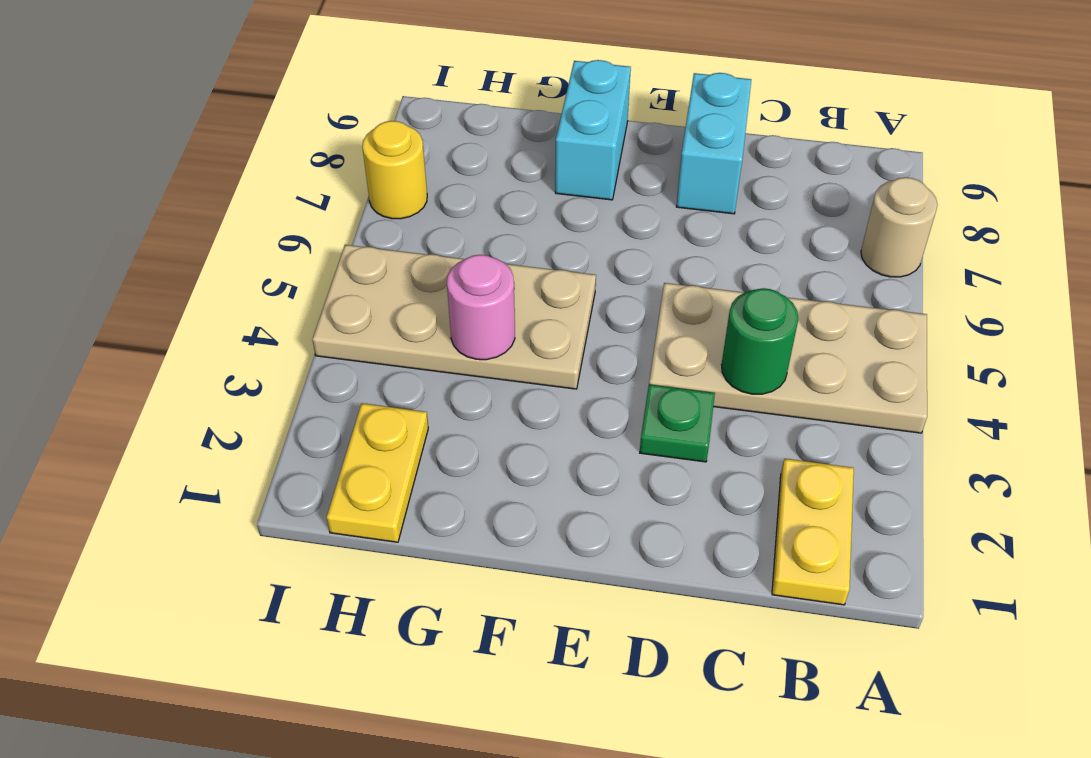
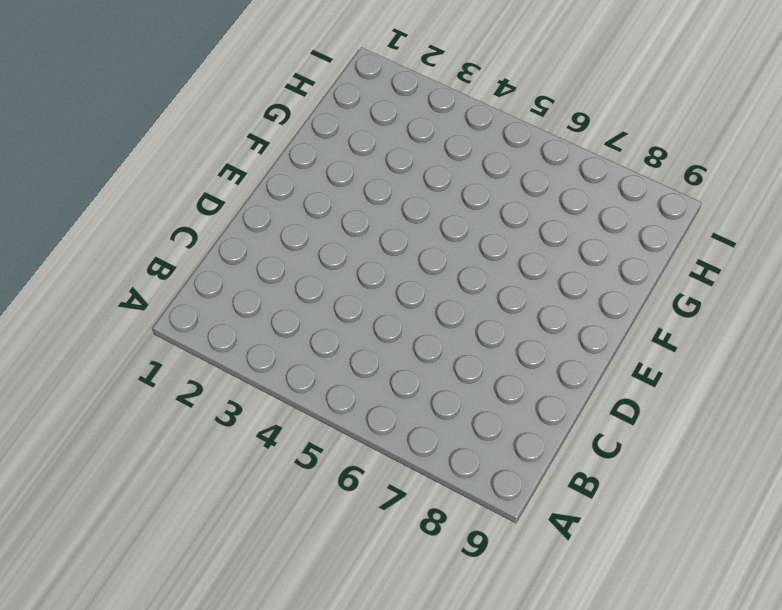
none -> tan 2x4 plate [649,283,927,433]
none -> tan 1x1 round brick [861,177,937,277]

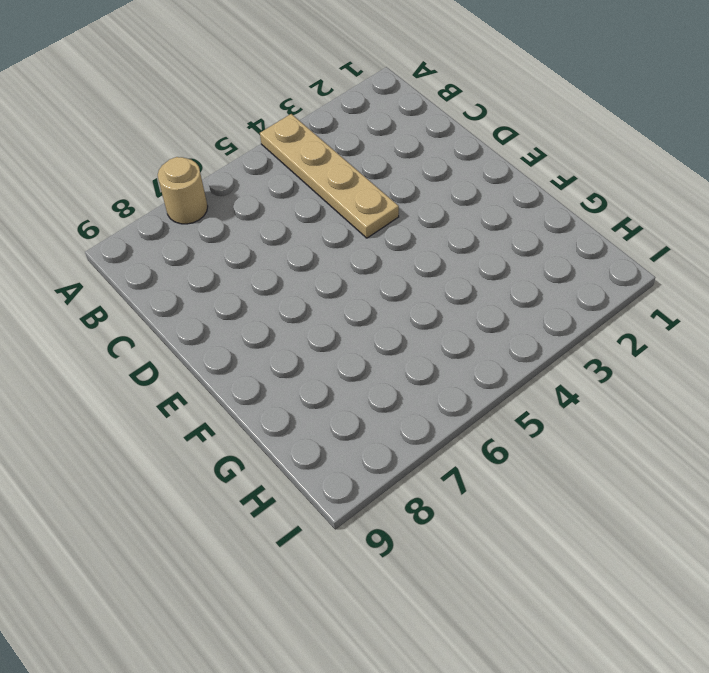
tan 1x4 plate [260,114,399,238] -> tan 2x4 plate [649,283,927,433]
none -> yellow 1x2 plate [772,459,854,605]
none -> green 1x1 plate [640,384,715,462]

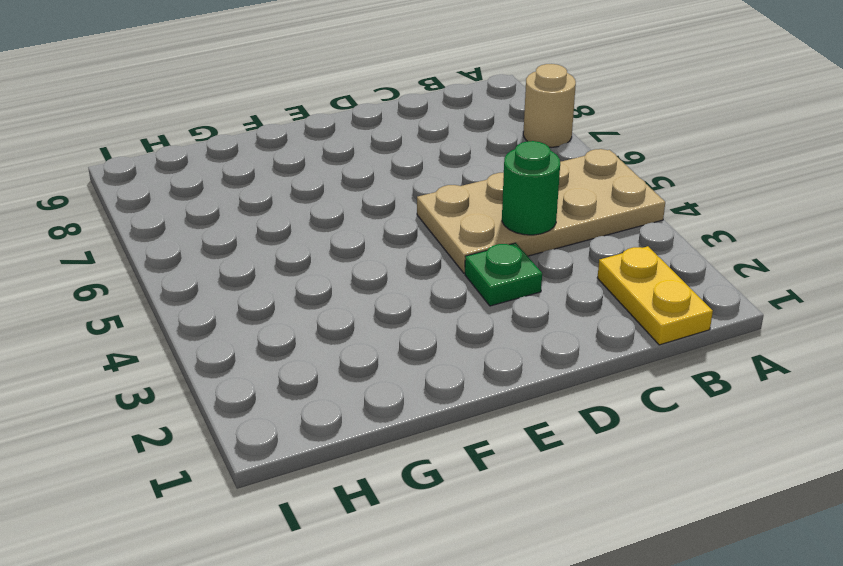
none -> cyan 1x2 brick [676,73,751,214]
none -> tan 2x4 plate [312,245,596,389]

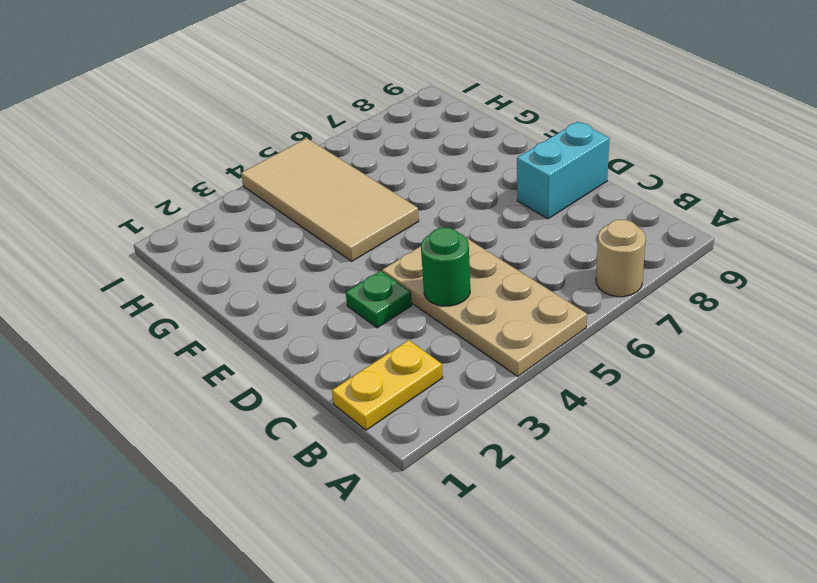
tan 2x4 tile [241,138,419,261] -> tan 2x4 plate [312,245,596,389]
none -> cyan 1x2 brick [555,60,631,200]
none -> yellow 1x2 plate [327,403,428,542]

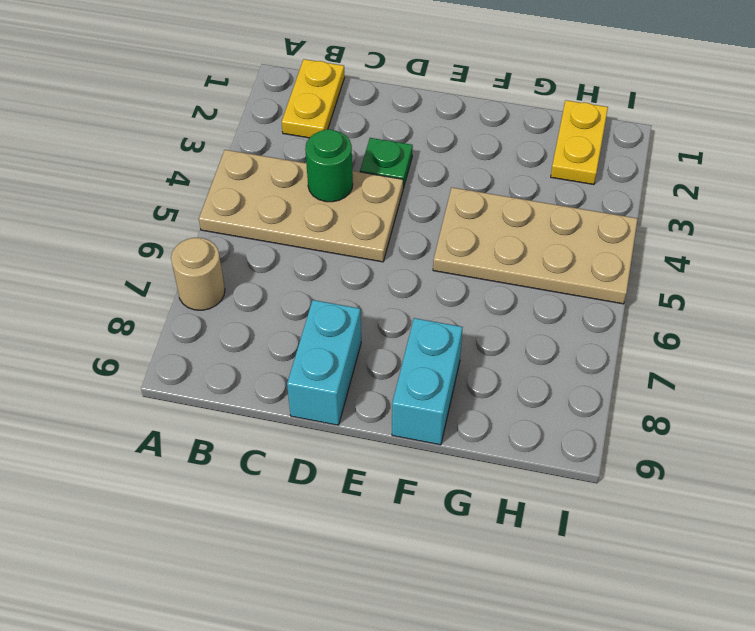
none -> yellow 1x1 round brick [362,121,427,219]
none -> pink 1x1 round brick [447,255,515,360]

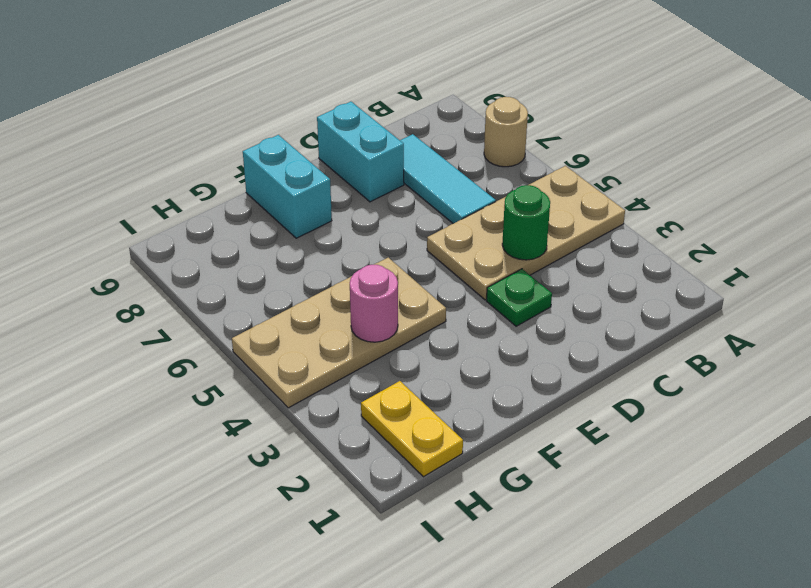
cyan 1x3 tile [400,134,496,224] -> none
none -> yellow 1x2 plate [772,459,854,605]
none -> yellow 1x1 round brick [362,121,427,219]

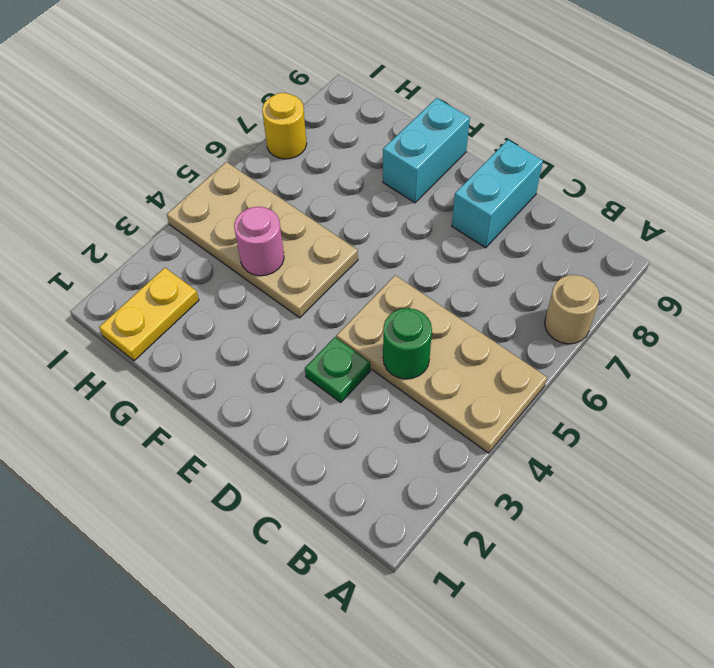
none -> yellow 1x2 plate [772,459,854,605]

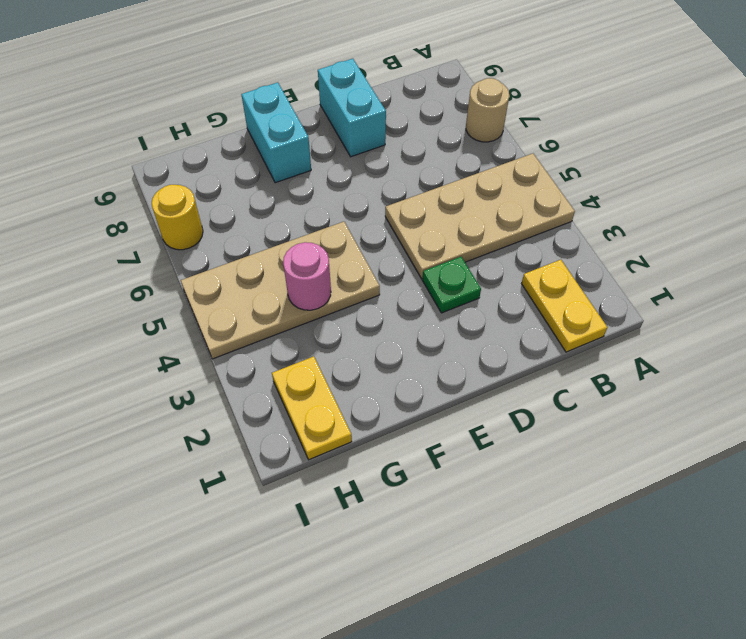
none -> green 1x1 round brick [721,288,798,394]

